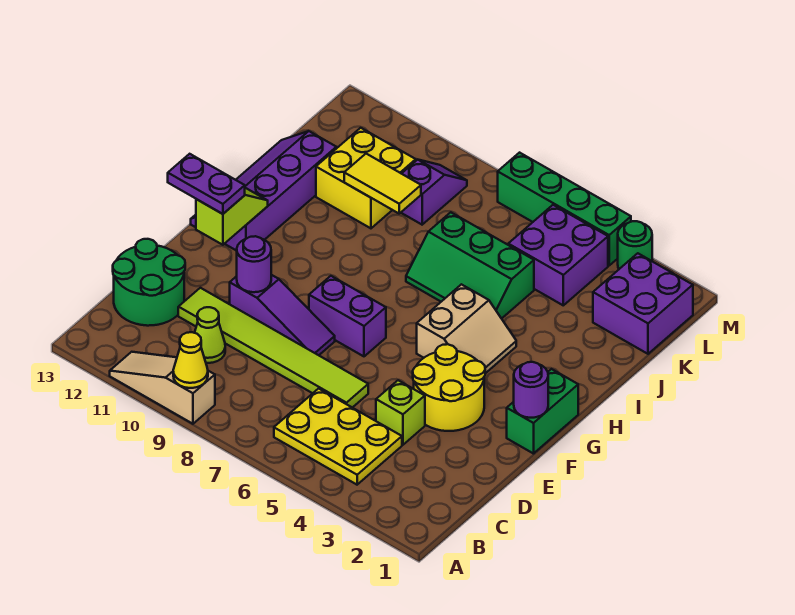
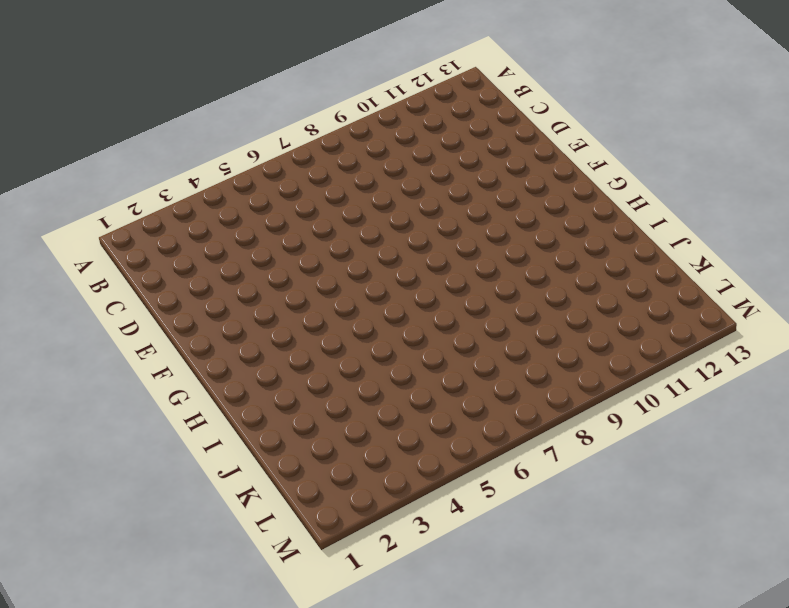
none -> tan 1x3 slope [110,352,215,424]
none -> yellow 2x3 plate [274,389,402,485]
none -> lime 1x1 cone [195,307,225,363]

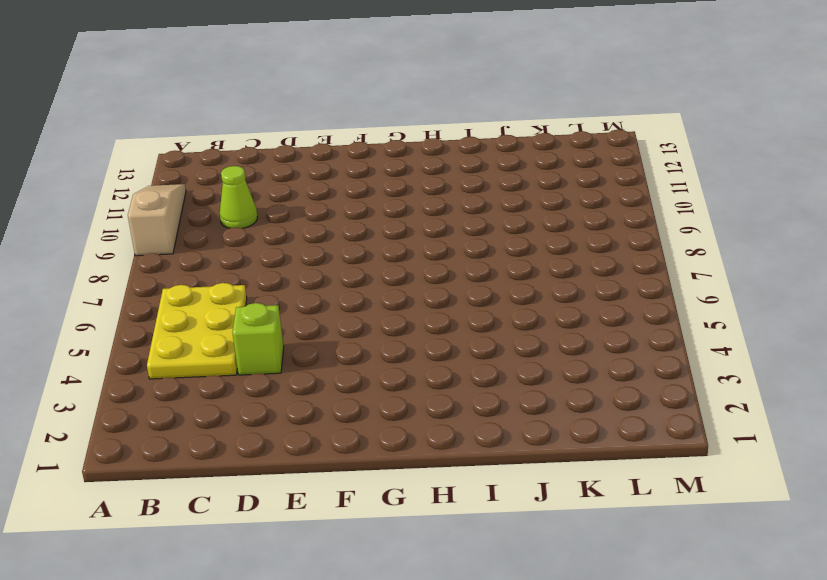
none -> green 2x2 round brick [113,239,185,326]
none -> lime 1x6 tile [178,288,368,408]
none -> yellow 2x2 round brick [413,344,485,431]

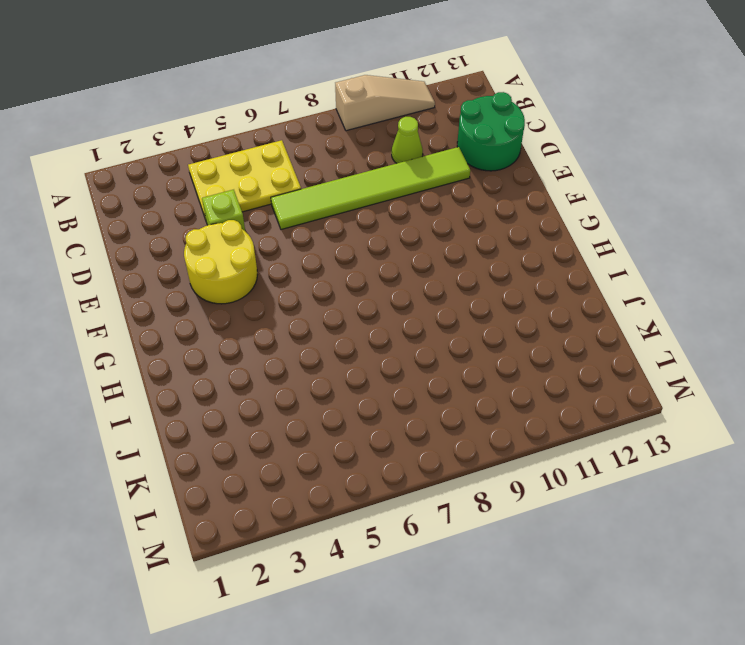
none -> purple 1x3 slope [230,275,335,355]
none -> green 1x2 brick [507,369,578,454]
none -> purple 1x2 brick [309,276,386,356]

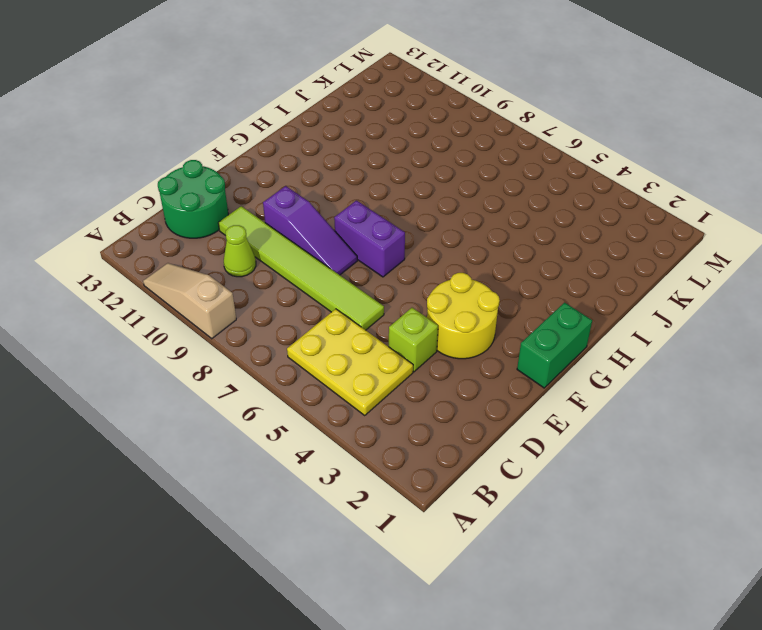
none -> tan 2x2 slope [417,284,516,373]
none -> purple 2x4 slope [191,131,336,251]
none -> green 2x3 slope [406,212,534,319]

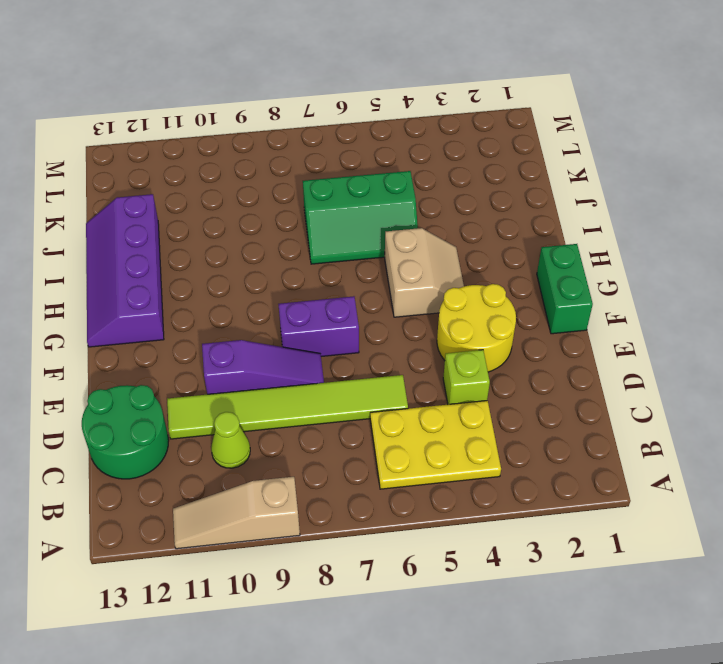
none -> yellow 2x2 brick [316,128,416,228]
none -> purple 2x2 brick [593,253,693,354]
none -> purple 2x2 brick [508,205,608,305]

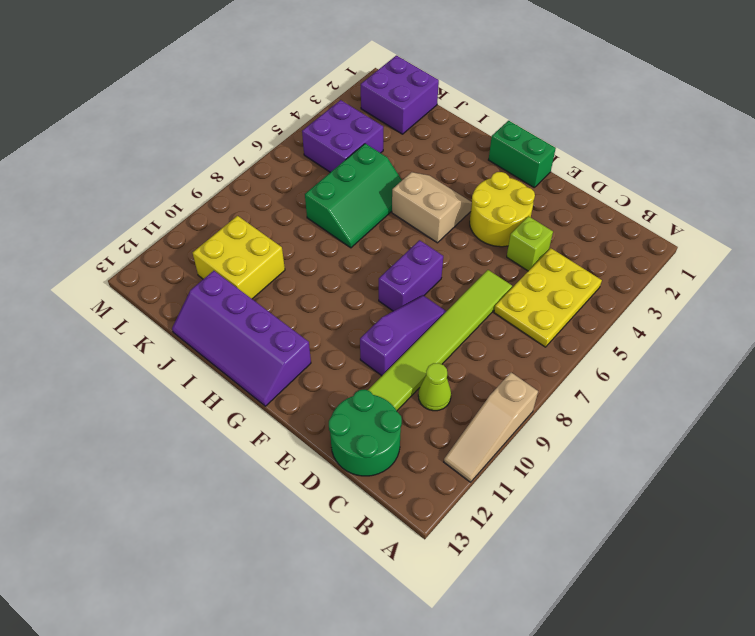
none -> purple 1x2 slope [401,160,467,225]
none -> green 1x1 round brick [618,221,652,269]
none -> green 1x4 brick [498,153,631,265]

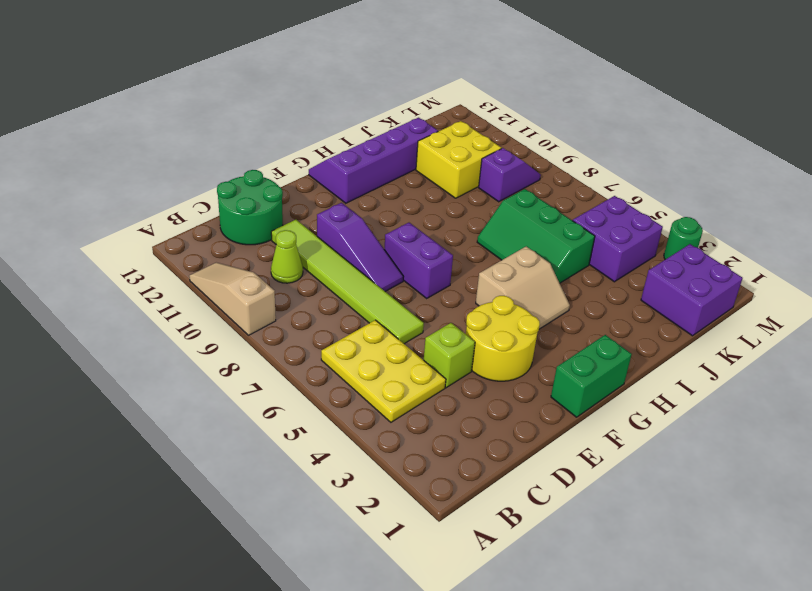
none -> green 1x4 brick [498,153,631,265]
none -> yellow 1x1 cone [173,332,208,388]
none -> purple 1x1 round brick [237,236,271,292]

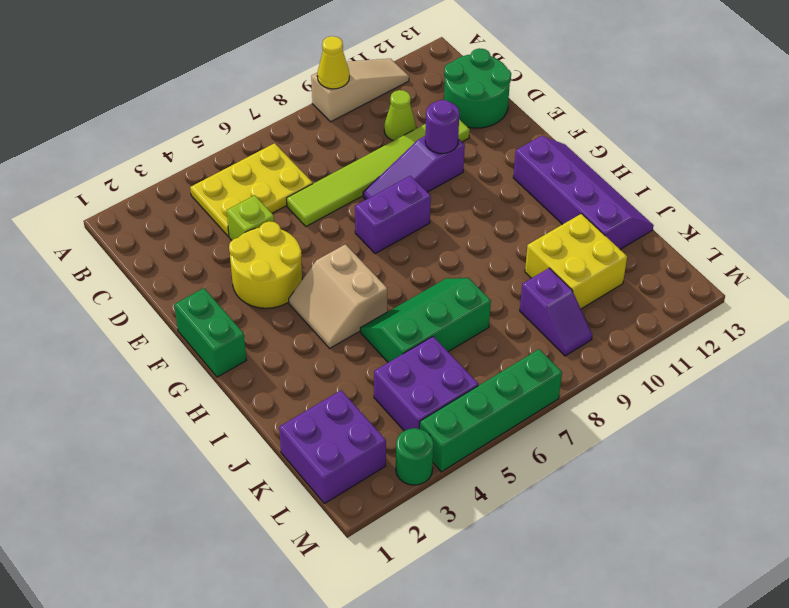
none -> purple 1x1 round brick [514,362,548,418]
none -> lime 1x2 slope [196,188,268,245]
none -> yellow 1x2 tile [344,154,421,213]

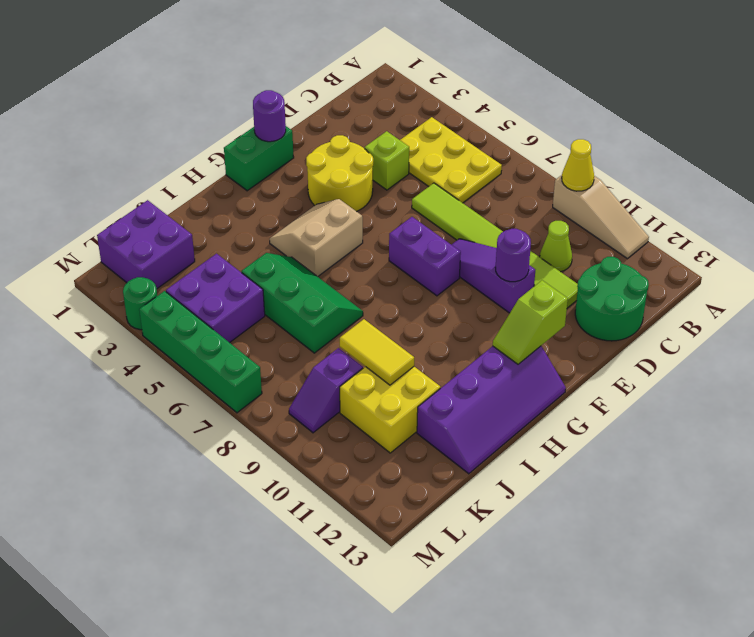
none -> purple 1x2 plate [168,154,245,214]

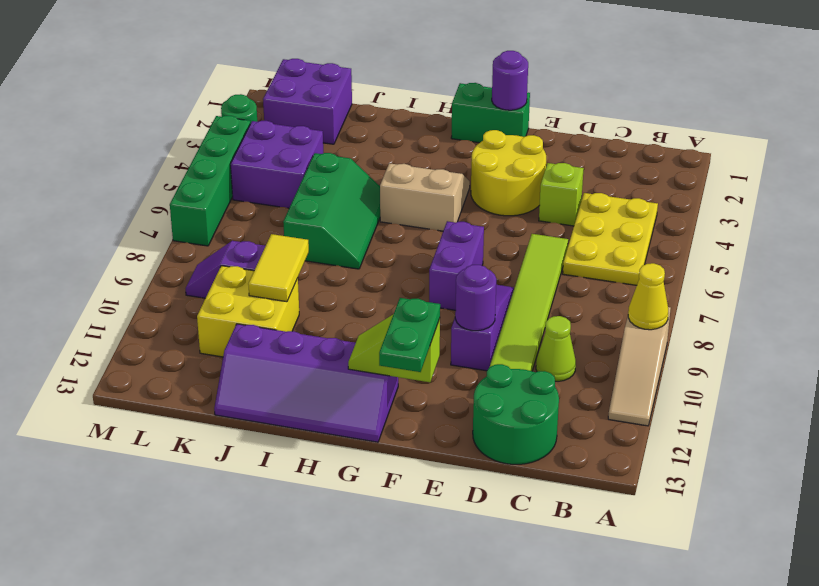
green 1x2 plate [379,298,440,372] -> purple 1x2 plate [168,154,245,214]

